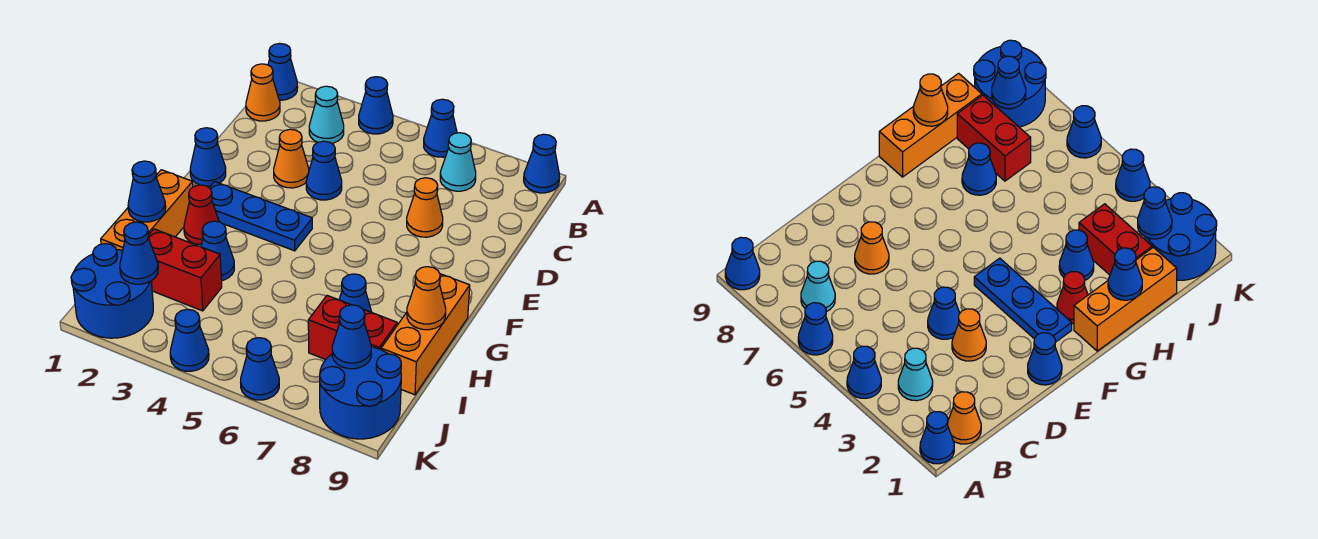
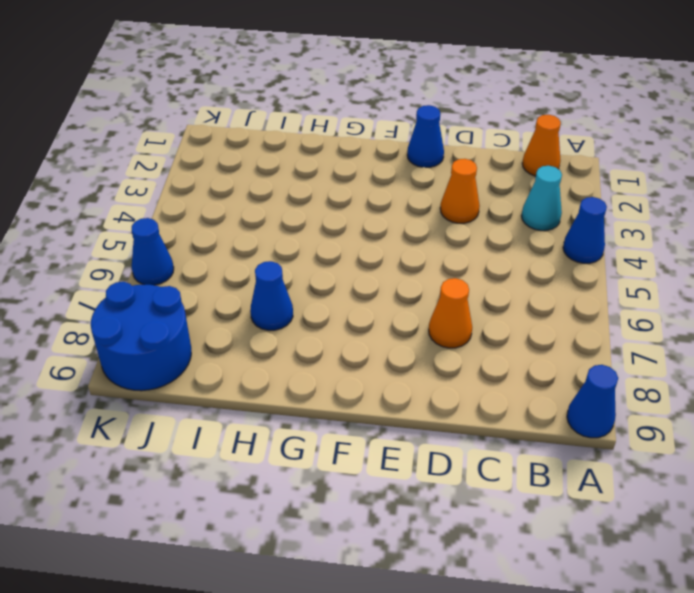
none -> blue 1x1 cone [268,43,298,100]
none -> blue 1x1 cone [424,99,457,157]
none -> cyan 1x1 cone [440,133,476,191]

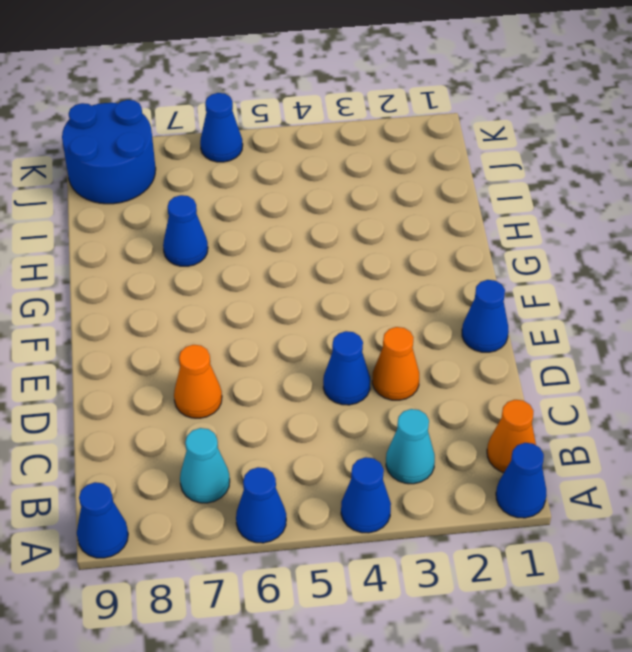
none -> blue 1x3 plate [210,182,312,251]
none -> orange 1x3 brick [101,170,193,250]
none -> red 1x1 cone [184,185,219,245]

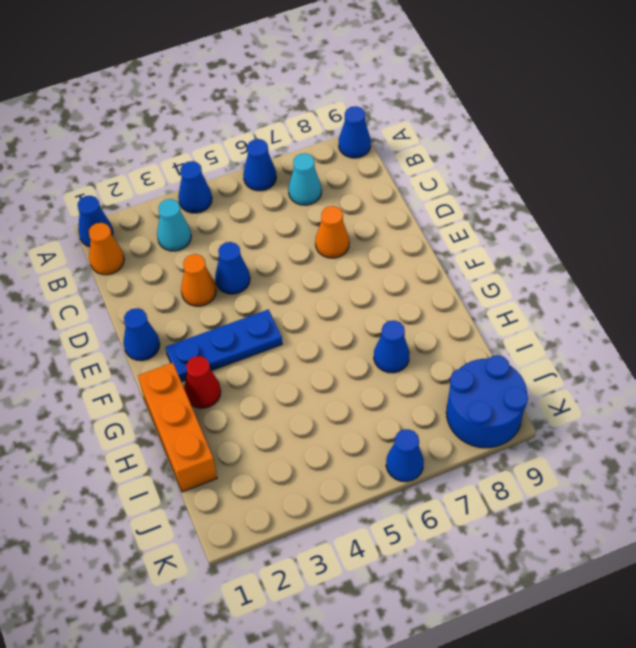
none -> orange 1x3 brick [381,274,470,395]
none -> blue 1x1 cone [201,221,234,281]
none -> red 1x2 brick [148,229,222,311]

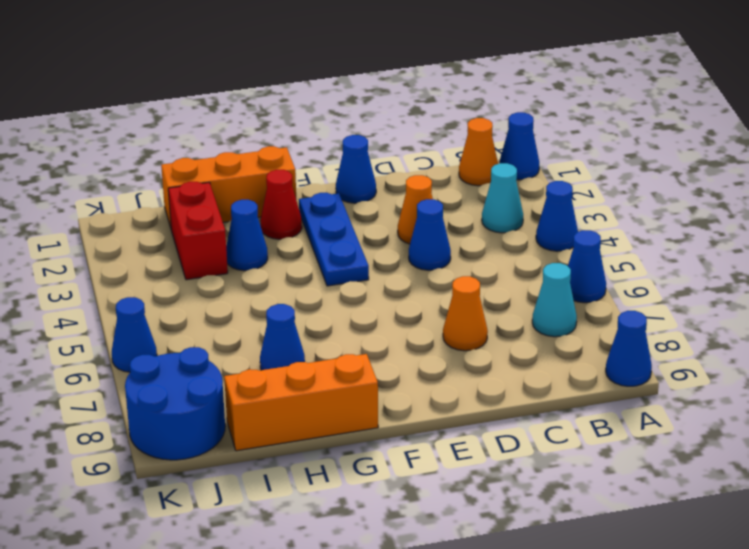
none -> red 1x2 brick [308,296,397,360]
none -> blue 2x2 round brick [71,244,153,338]
none -> blue 1x1 cone [170,309,209,371]

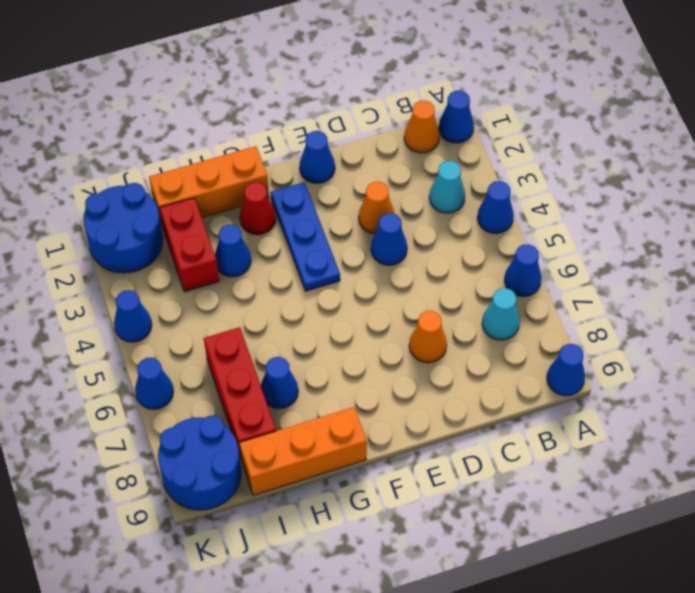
red 1x3 brick [204,327,276,458] -> red 1x2 brick [308,296,397,360]
none -> blue 1x1 cone [128,161,166,222]
none -> orange 1x1 cone [407,267,446,330]
none -> blue 1x1 cone [120,222,158,284]

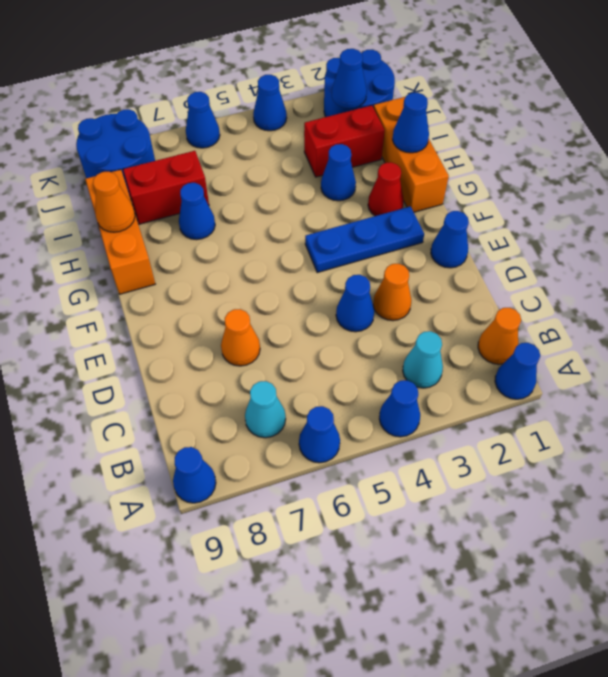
none -> blue 1x1 cone [332,305,371,369]

